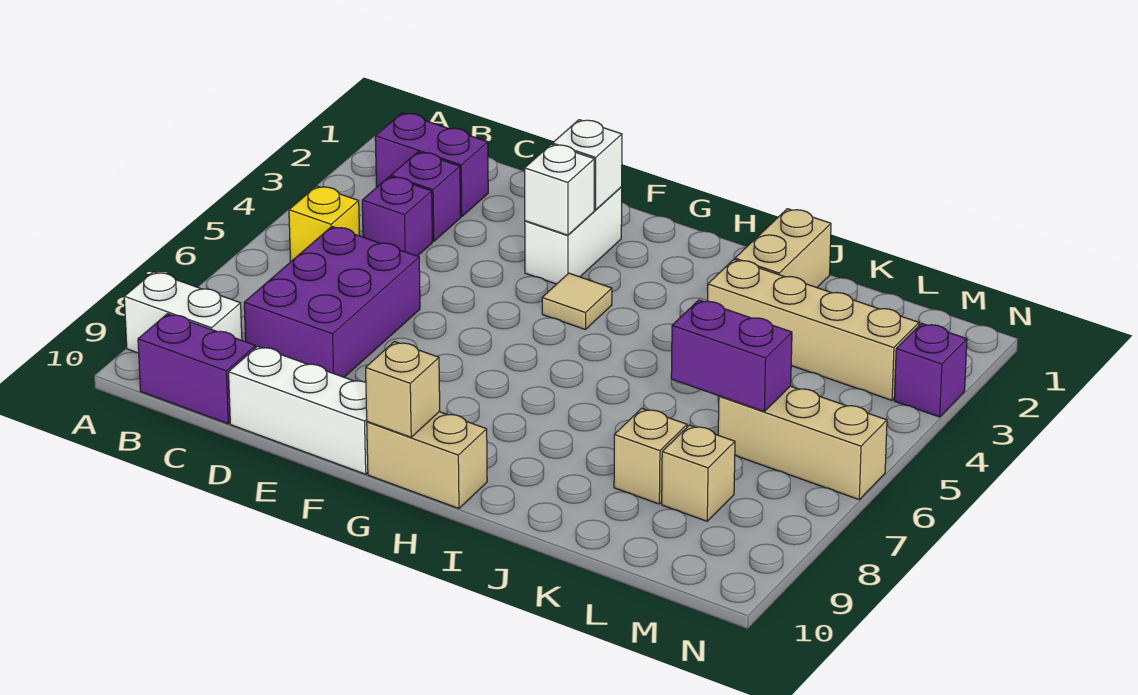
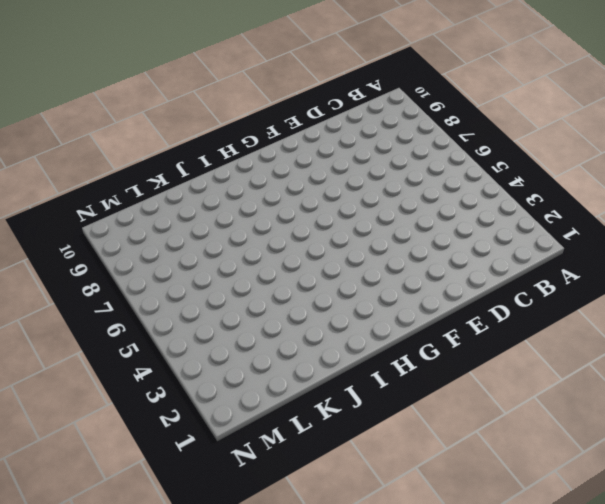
none -> white 1x2 brick [124,272,242,353]
none -> purple 1x2 brick [375,113,488,217]
none -> yellow 1x1 brick [289,186,360,262]

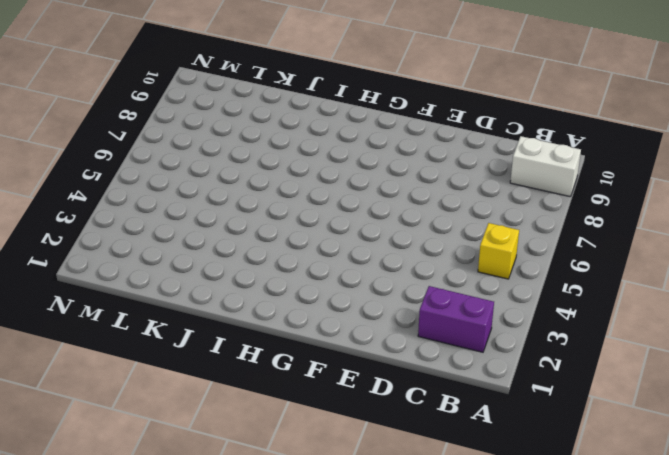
none -> purple 1x2 brick [138,314,256,424]
none -> purple 1x1 brick [391,152,461,241]
none -> purple 1x1 brick [362,177,432,256]

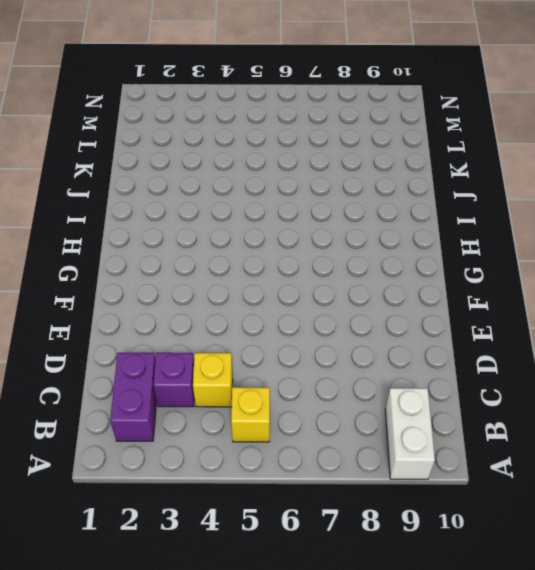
yellow 1x1 brick [193,353,233,407] -> purple 1x1 brick [362,177,432,256]
none -> purple 1x2 brick [138,314,256,424]
none -> purple 2x3 brick [244,227,420,377]
none -> white 1x3 brick [229,346,368,474]

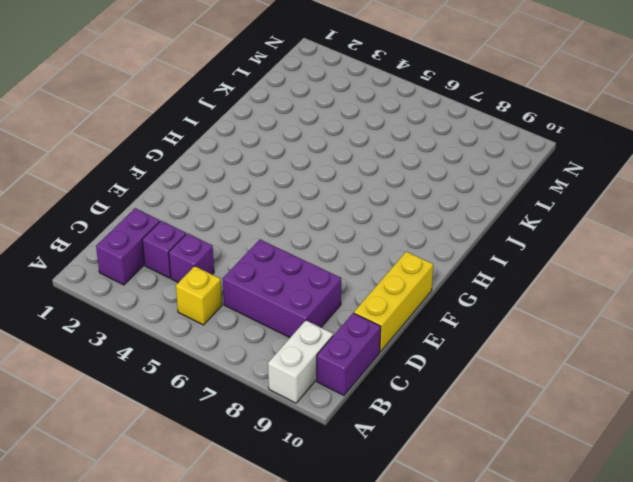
yellow 1x3 brick [354,252,433,352] -> white 1x3 brick [229,346,368,474]
none -> white 1x2 brick [525,187,622,284]
none -> tan 1x1 tile [542,273,612,330]
none -> tan 1x2 brick [367,412,487,509]

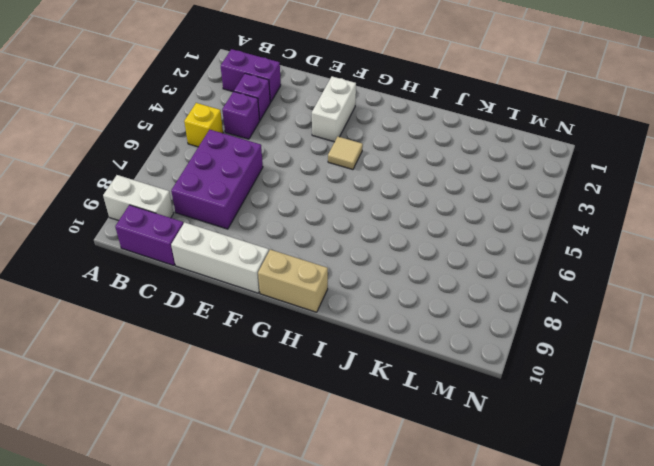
none -> tan 1x2 brick [735,209,831,287]
none -> tan 1x4 brick [708,260,919,400]
none -> tan 1x1 brick [614,408,687,504]

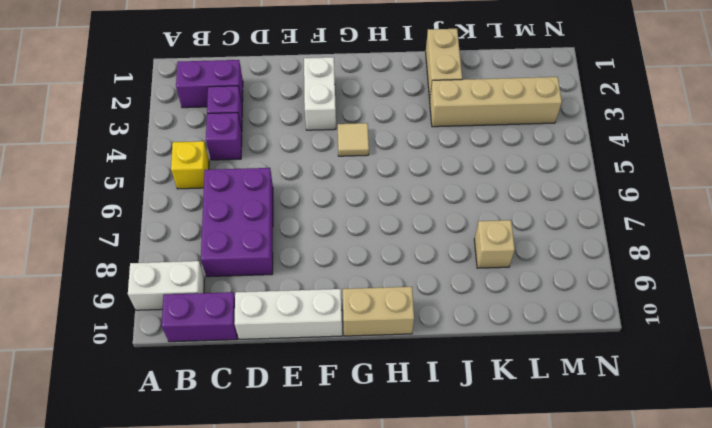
none -> tan 1x3 brick [718,386,887,499]
none -> tan 1x1 brick [662,425,735,521]
none -> purple 1x1 brick [894,323,967,417]

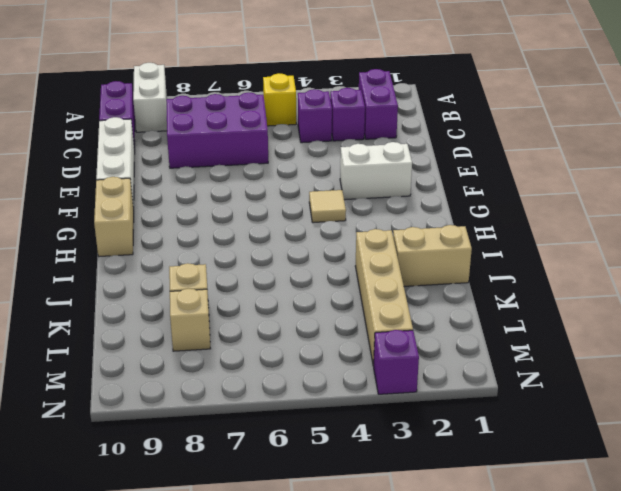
none -> tan 1x3 brick [718,386,887,499]
none -> white 1x1 brick [553,120,622,210]
none -> white 1x1 brick [525,144,594,235]

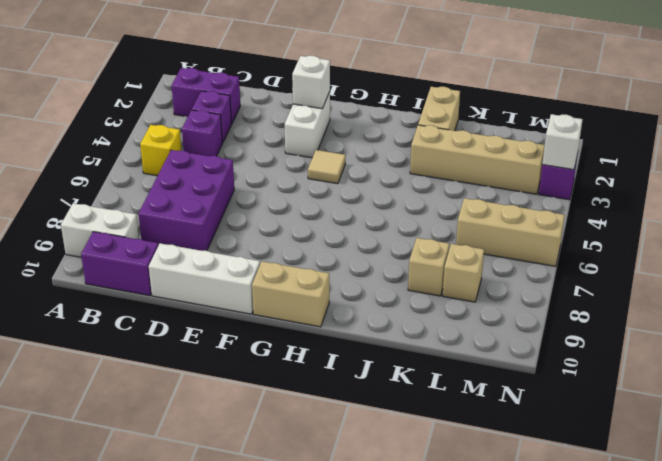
white 1x1 brick [542,114,583,170] -> white 1x1 brick moved to [525,144,594,235]
none -> tan 1x1 brick [366,342,440,437]
none -> purple 1x2 brick [671,300,792,411]

